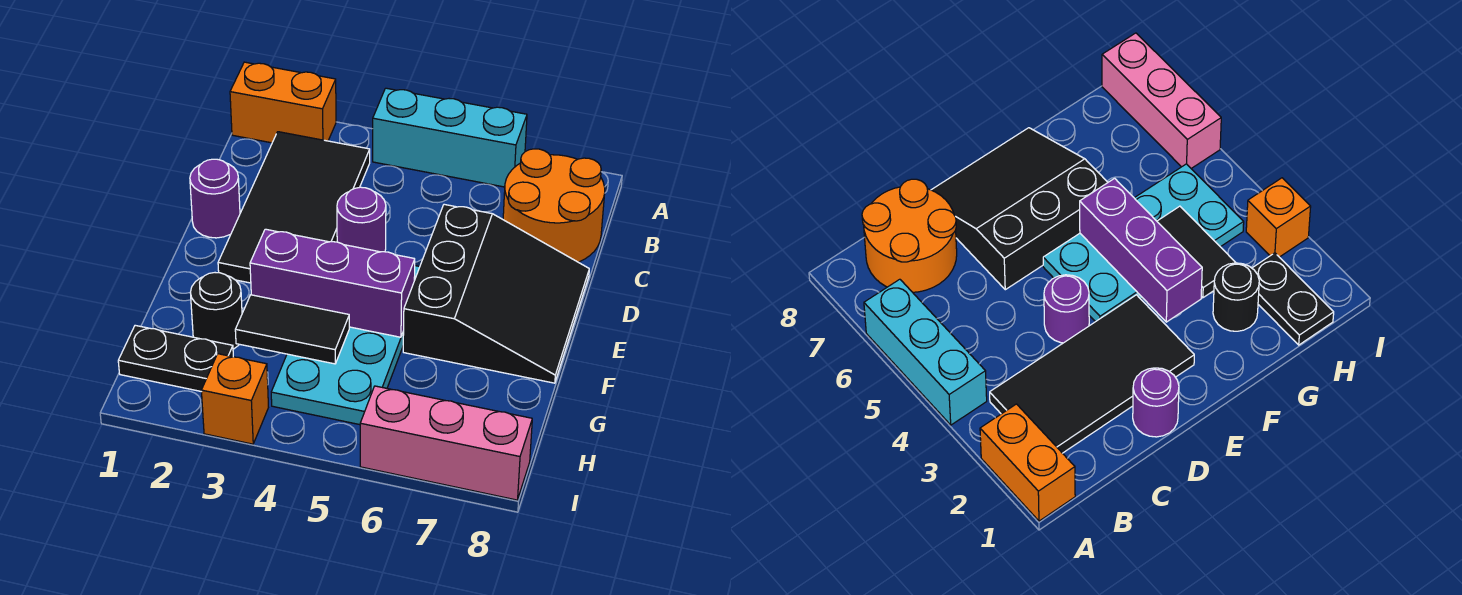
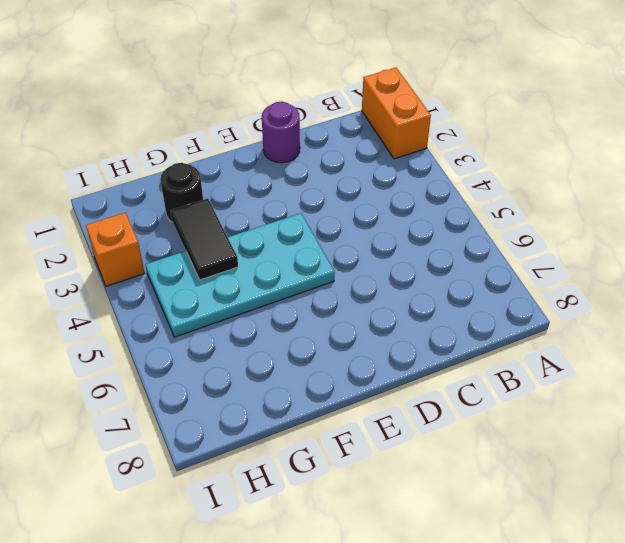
none -> cyan 1x3 brick [373,88,527,187]
none -> black 2x4 tile [218,132,370,283]
none -> orange 2x2 round brick [503,149,605,262]

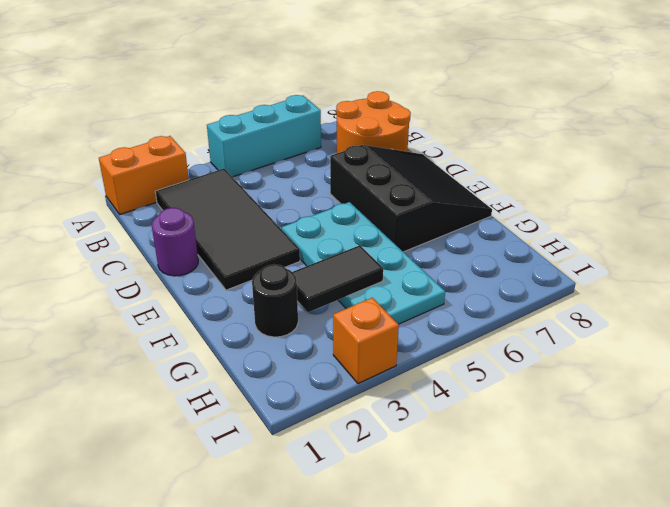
none -> purple 1x1 round brick [337,187,386,252]
none -> black 1x2 plate [118,325,233,391]
none -> pink 1x3 brick [360,386,532,500]

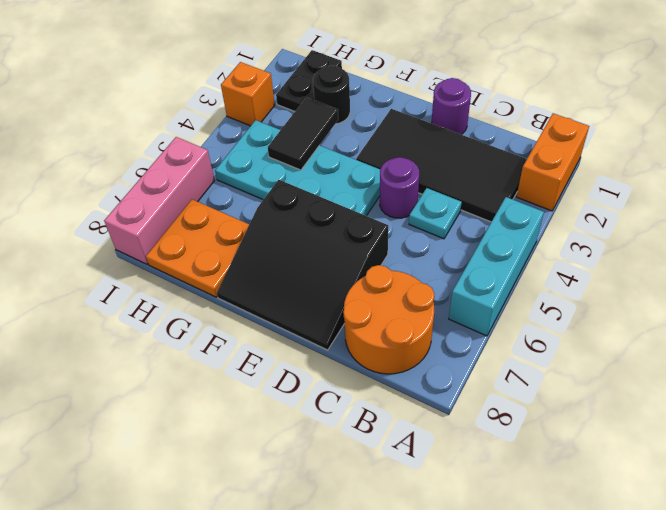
cyan 1x1 plate [409,188,462,239] -> none
orange 2x2 plate [146,199,249,297] -> none
none -> purple 1x3 brick [250,229,415,337]

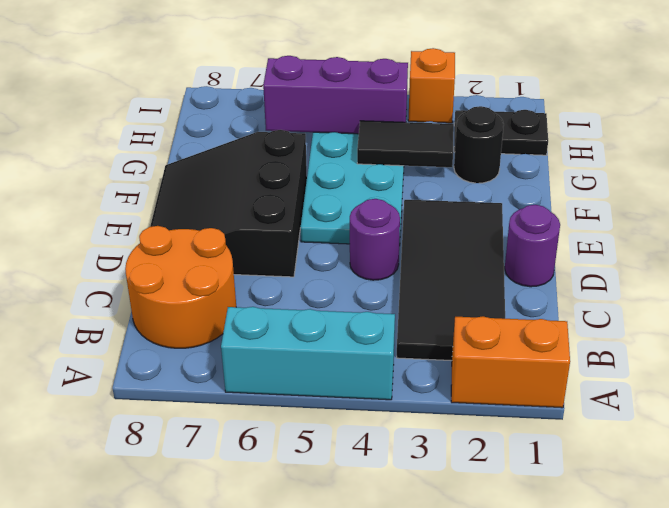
purple 1x3 brick [263,56,408,134] -> purple 1x3 brick moved to [250,229,415,337]
none -> pink 1x3 brick [360,386,532,500]

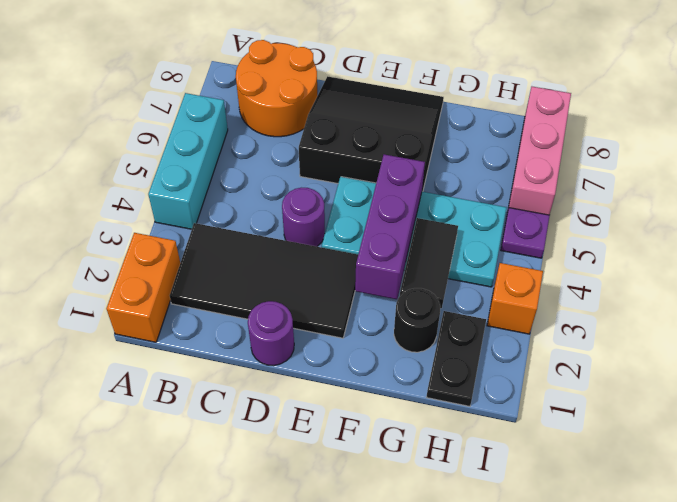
purple 1x1 plate [501,208,550,258] -> none

